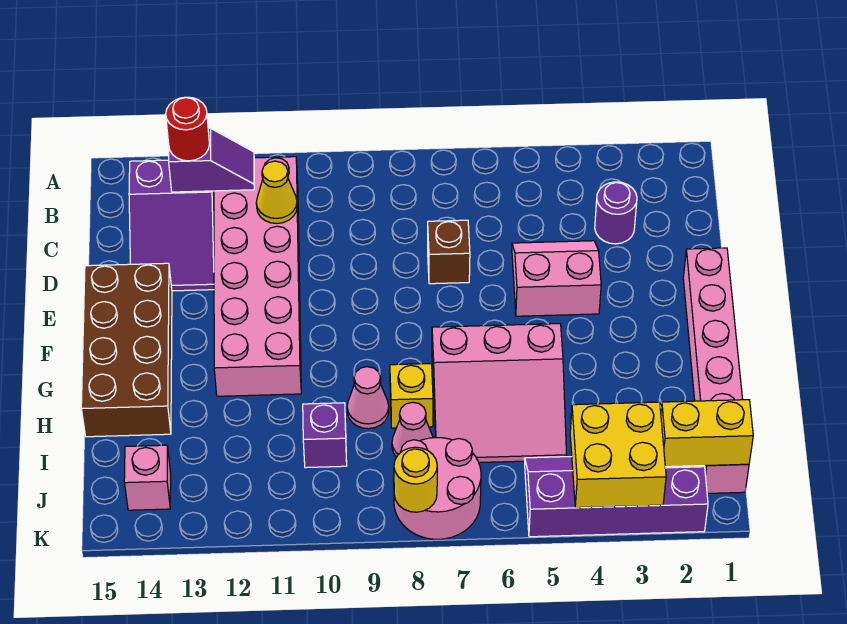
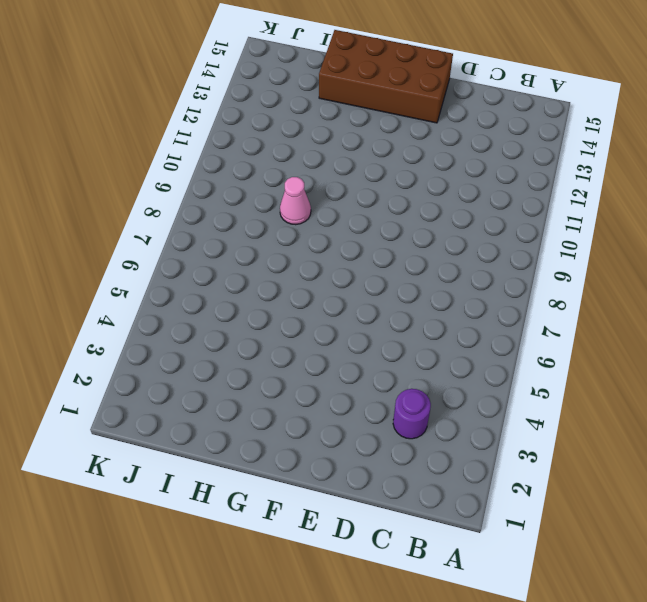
none -> pink 2x6 brick [214,157,301,396]
none -> purple 2x3 slope [129,160,214,291]
none -> pink 2x2 slope [512,241,601,316]

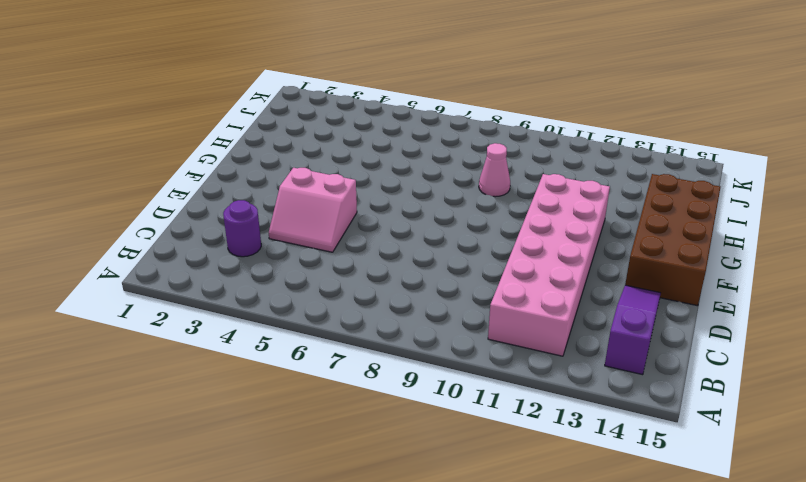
purple 1x3 slope [605,285,661,375] -> purple 2x3 slope [129,160,214,291]
none -> brown 1x1 brick [428,220,470,284]
none -> pink 1x6 brick [683,248,749,493]
none -> pink 3x3 slope [432,324,567,463]

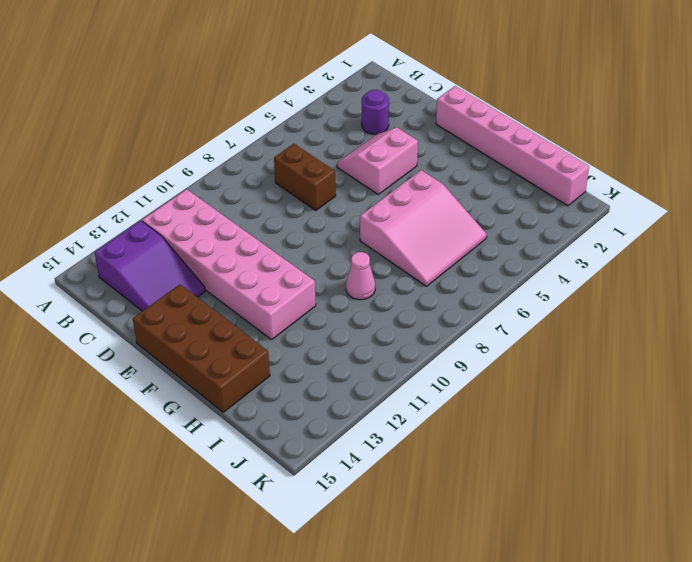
brown 1x2 brick [274,144,336,210] -> brown 1x1 brick [428,220,470,284]
none -> yellow 1x1 brick [390,364,433,428]
none -> pink 1x1 cone [392,402,433,457]
none -> purple 1x1 brick [303,403,347,468]

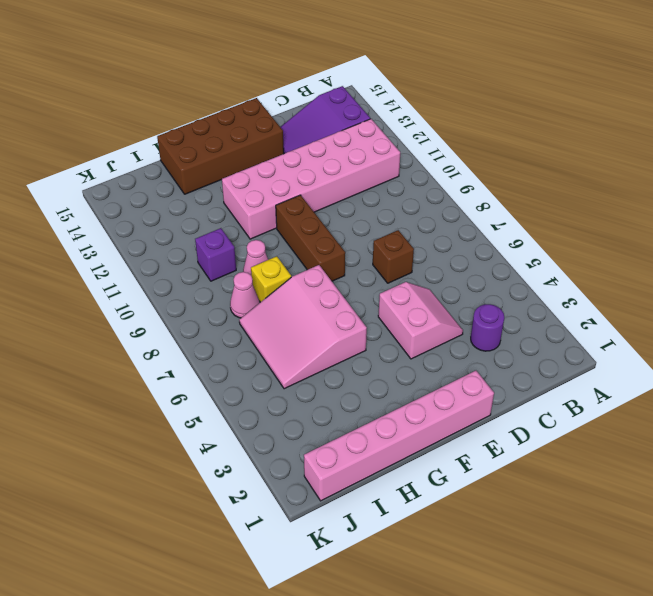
brown 1x3 brick [276,195,345,281] -> none
none -> purple 2x4 slope [525,457,708,537]
none -> pink 2x2 round brick [394,438,481,539]
none -> pink 1x1 brick [124,445,171,510]

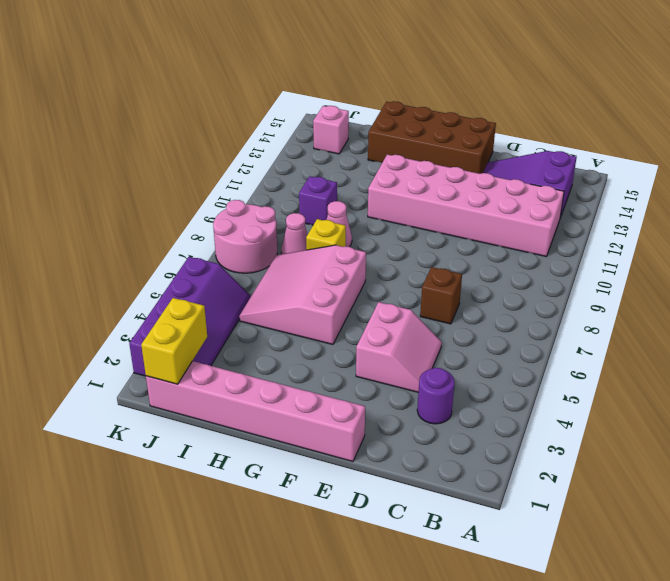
none -> purple 1x2 slope [169,128,254,192]
none -> yellow 1x1 cone [256,161,297,223]
none -> yellow 2x2 brick [570,402,666,508]

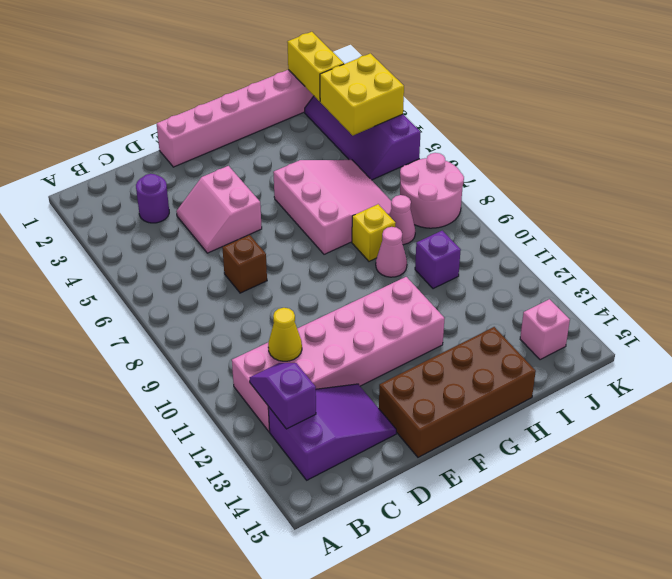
none -> yellow 1x1 round brick [394,447,437,512]
none -> red 1x1 round brick [166,97,209,161]

